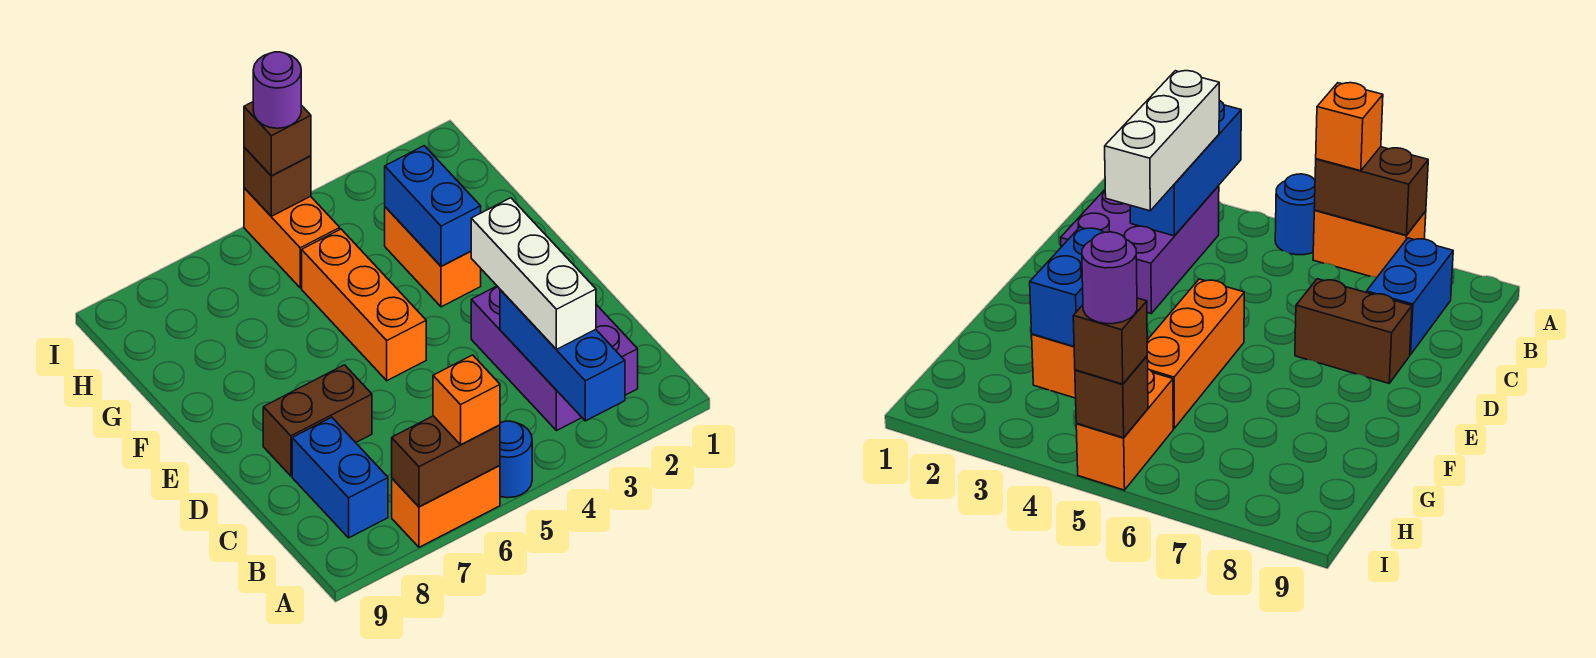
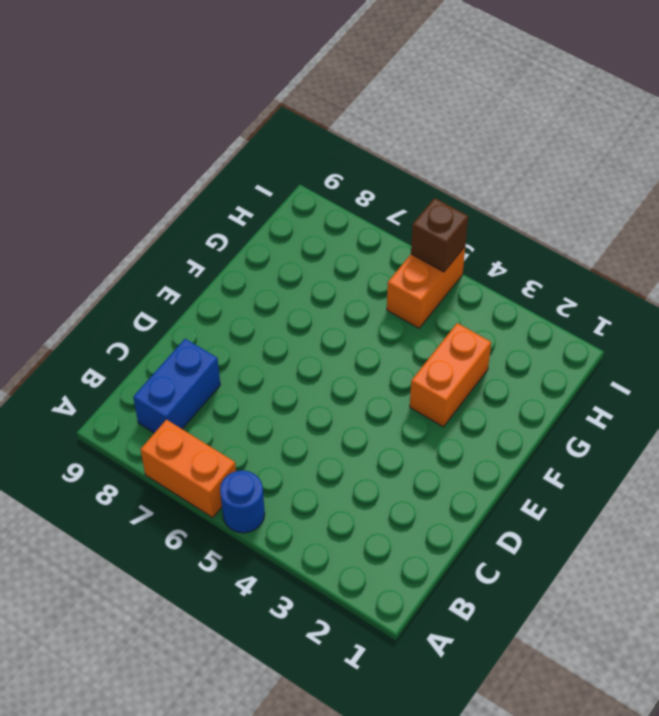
none -> purple 2x3 brick [471,286,638,431]
none -> brown 1x2 brick [263,365,372,476]
none -> orange 1x3 brick [302,229,426,381]

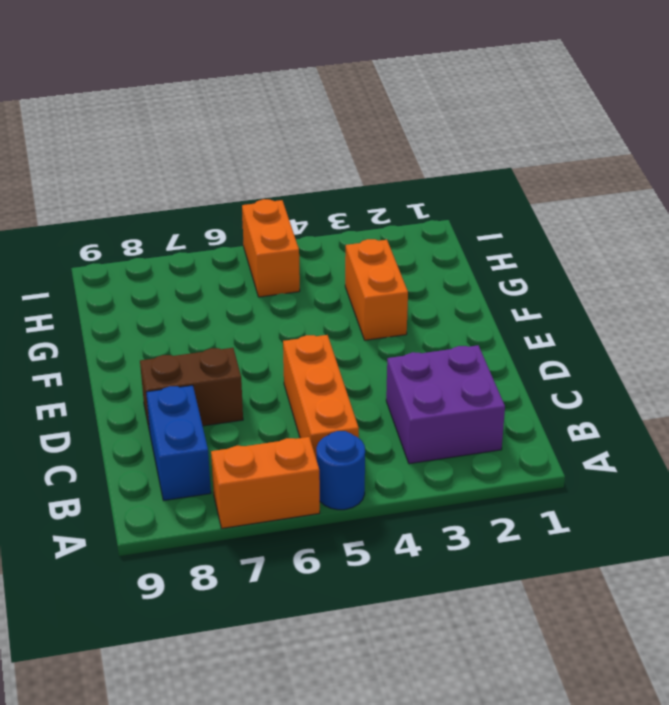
purple 2x2 brick [386,345,505,464] -> purple 2x3 brick [471,286,638,431]
orange 1x3 brick [283,335,359,460] -> orange 1x3 brick moved to [302,229,426,381]
none -> blue 1x3 brick [500,290,625,421]
none -> brown 1x2 brick [392,416,500,507]
none -> blue 1x2 brick [385,146,481,266]

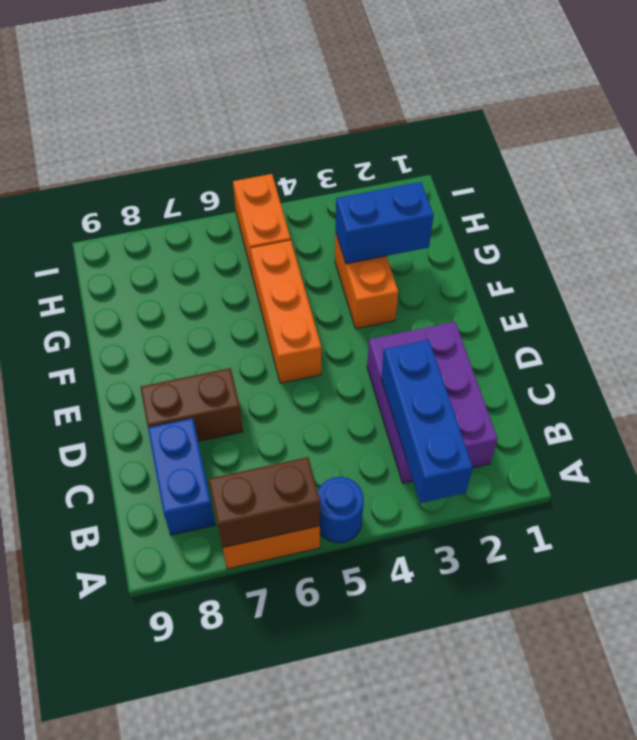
blue 1x2 brick [336,182,434,264] -> blue 1x2 brick turned to [385,146,481,266]
none -> brown 1x1 brick [244,147,311,216]
none -> orange 1x1 brick [433,355,500,445]
none -> white 1x3 brick [471,198,596,349]

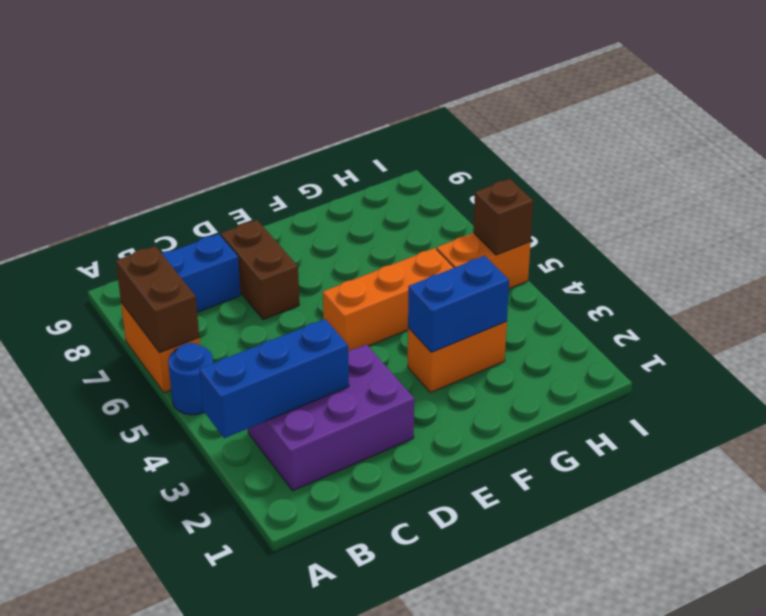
none -> orange 1x1 brick [433,355,500,445]
none -> white 1x3 brick [471,198,596,349]
none -> brown 1x1 brick [244,102,311,176]

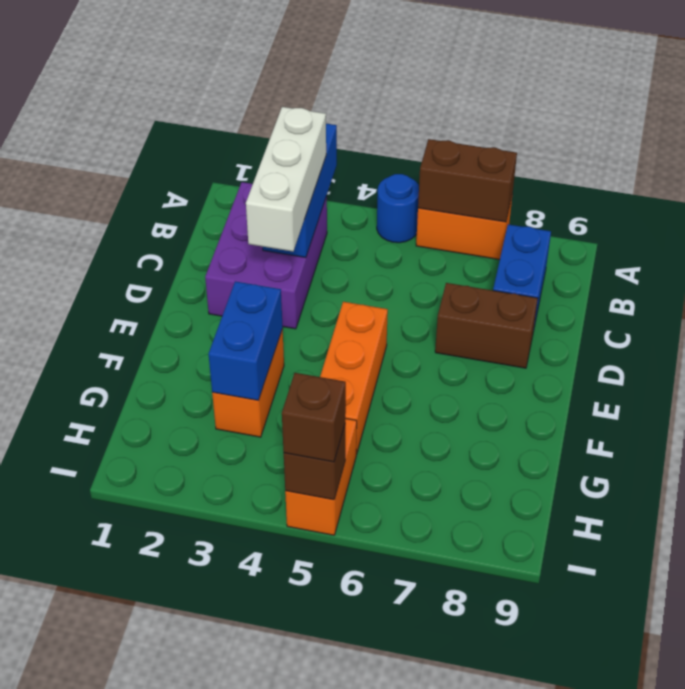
none -> orange 1x1 brick [433,355,500,445]
none -> purple 1x1 round brick [253,52,301,128]

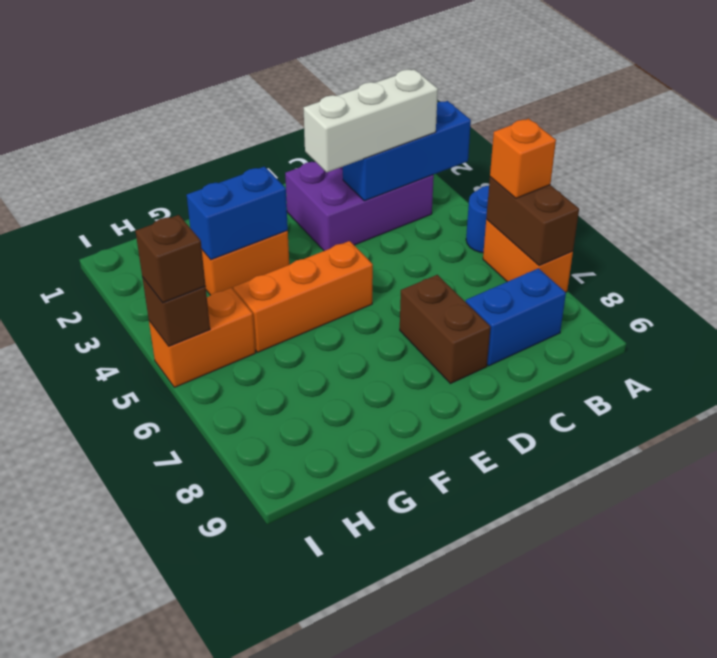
none -> purple 1x1 round brick [253,52,301,128]

